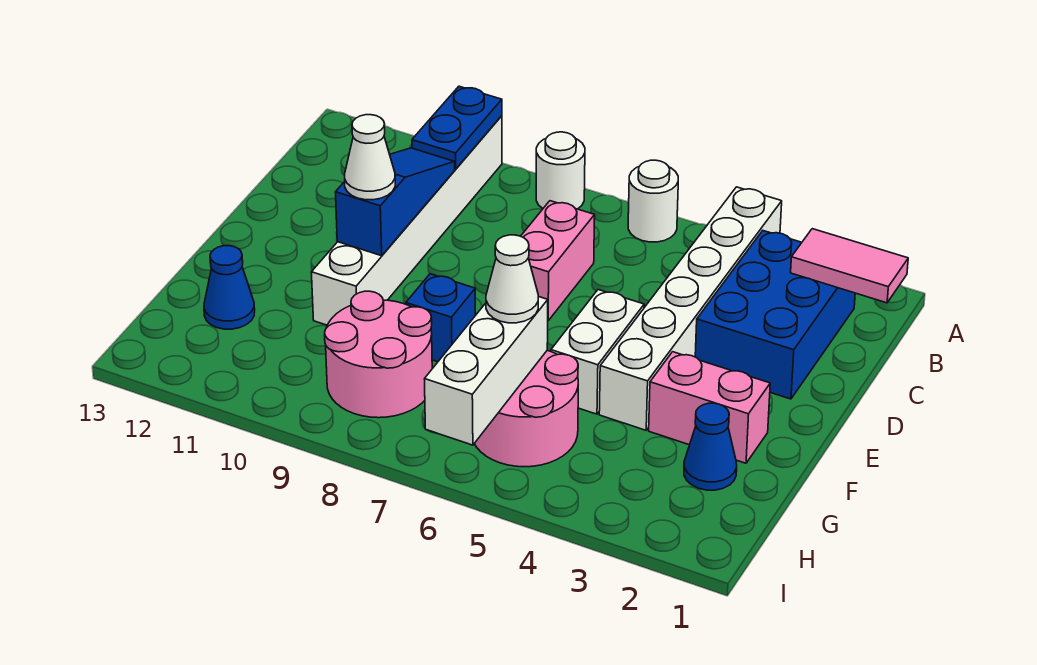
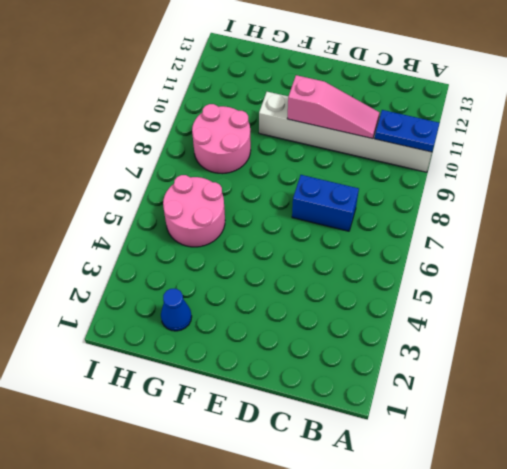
blue 1x2 brick [292,175,359,231] -> pink 1x2 brick [521,201,595,321]
pink 1x3 slope [287,75,380,139] -> blue 1x3 slope [336,148,455,256]
none -> white 1x6 brick [599,187,782,430]
none -> white 1x1 round brick [628,160,678,242]
none -> white 1x1 round brick [536,132,585,209]

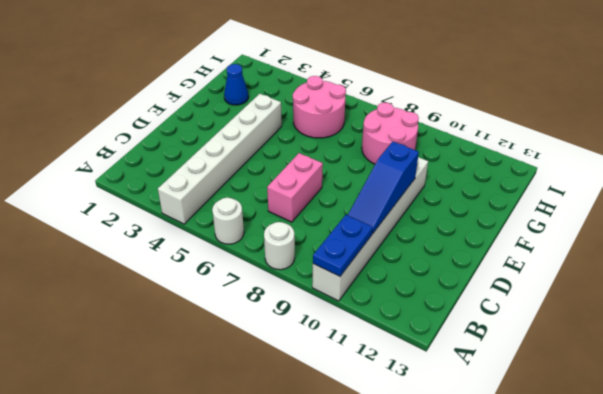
none -> blue 2x3 brick [695,231,855,399]
none -> white 1x2 brick [551,290,644,414]
none -> pink 1x2 brick [649,352,770,463]

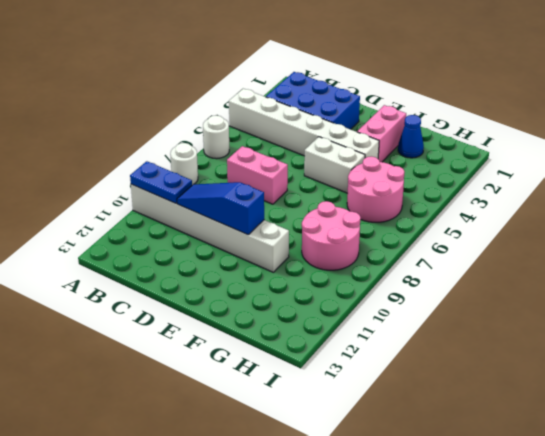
none -> blue 1x1 brick [406,274,476,362]
none -> blue 1x1 cone [204,246,255,329]
none -> pink 1x2 tile [791,229,908,303]

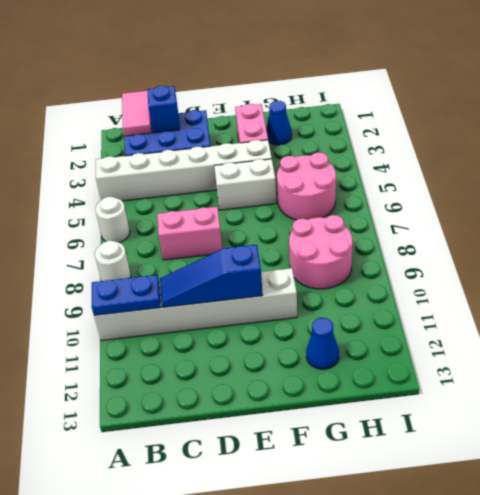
blue 1x1 brick [147,86,180,133] -> blue 1x1 brick moved to [406,274,476,362]
none -> white 1x3 brick [425,296,548,445]
none -> white 1x1 cone [345,115,395,200]
none -> white 1x1 cone [486,235,538,323]

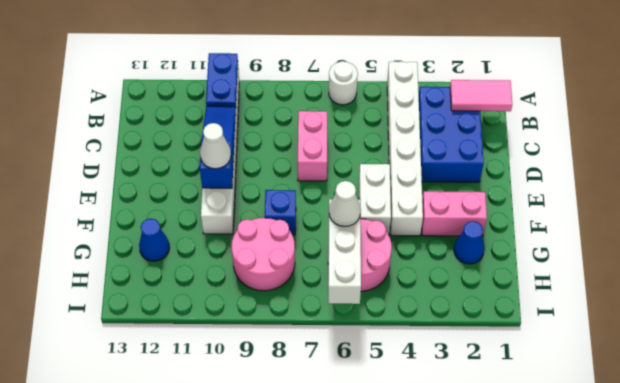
none -> white 1x1 round brick [536,132,585,209]

